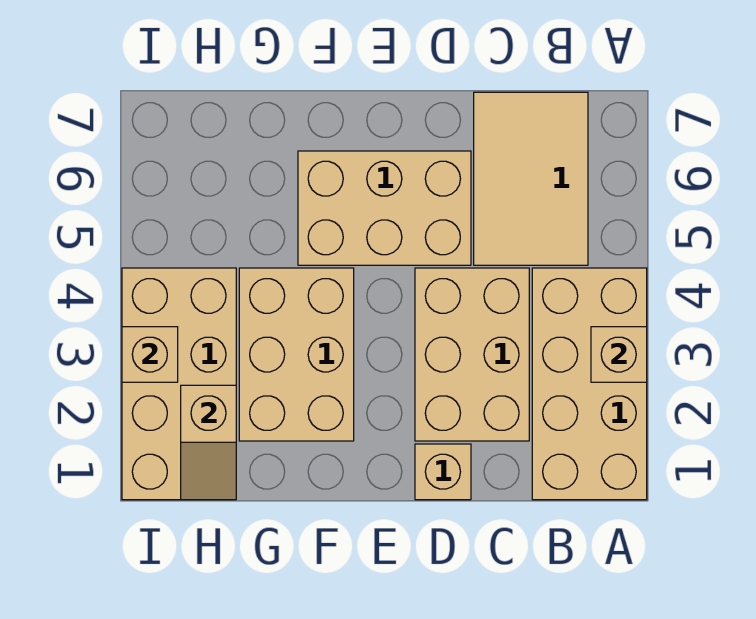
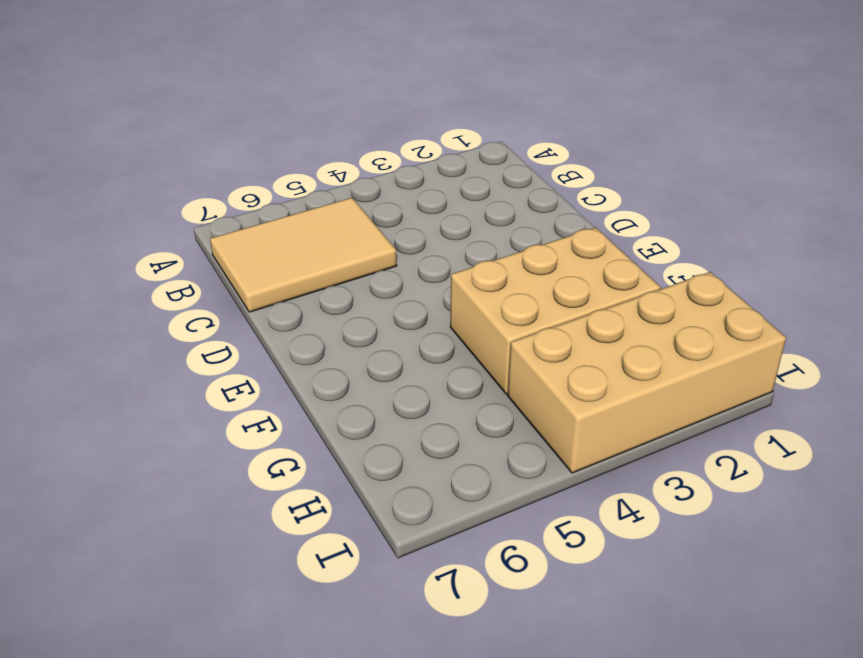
none -> tan 2x4 brick [532,268,647,500]
none -> tan 2x3 brick [415,268,529,441]

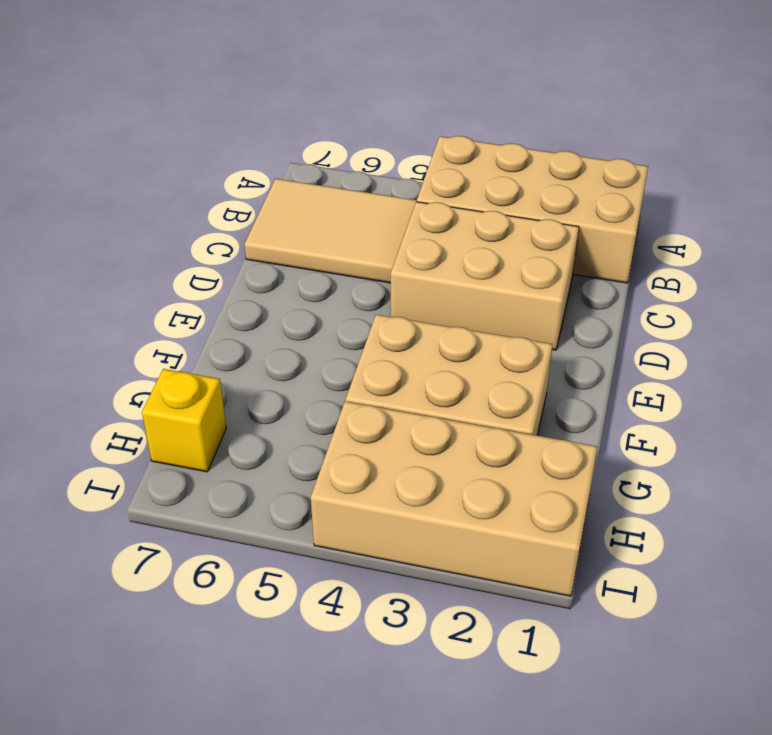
yellow 1x1 brick [142,369,226,472] -> none
none -> tan 1x1 brick [415,444,471,500]
none -> tan 2x3 brick [298,151,471,265]

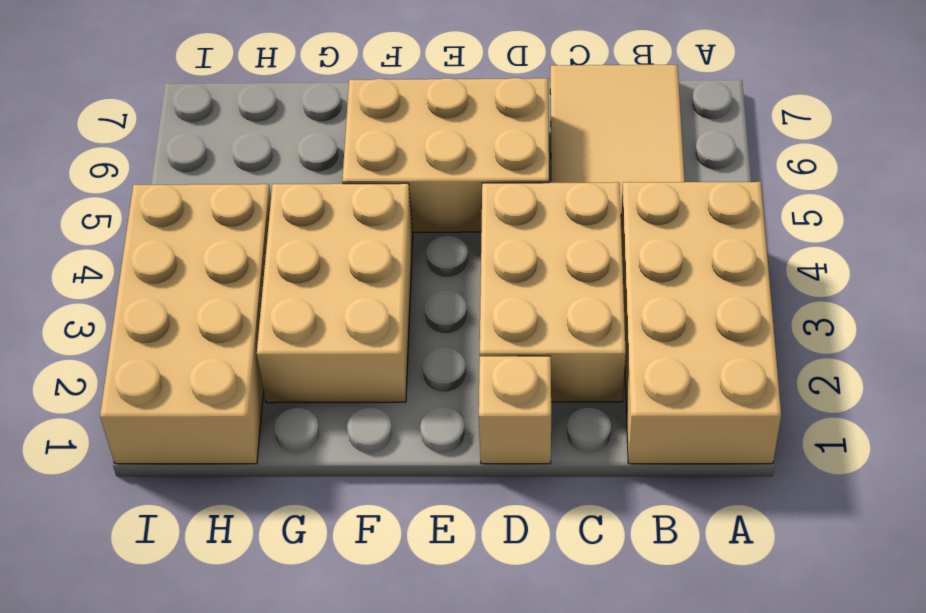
none -> tan 1x1 brick [591,327,647,382]
none -> tan 1x2 slope [181,385,236,500]

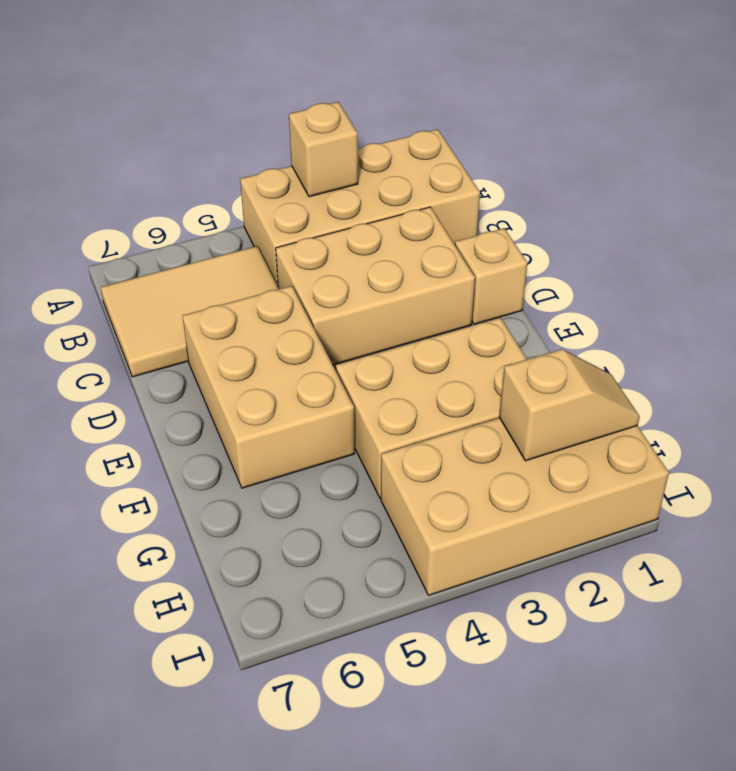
none -> tan 1x1 brick [122,327,178,382]

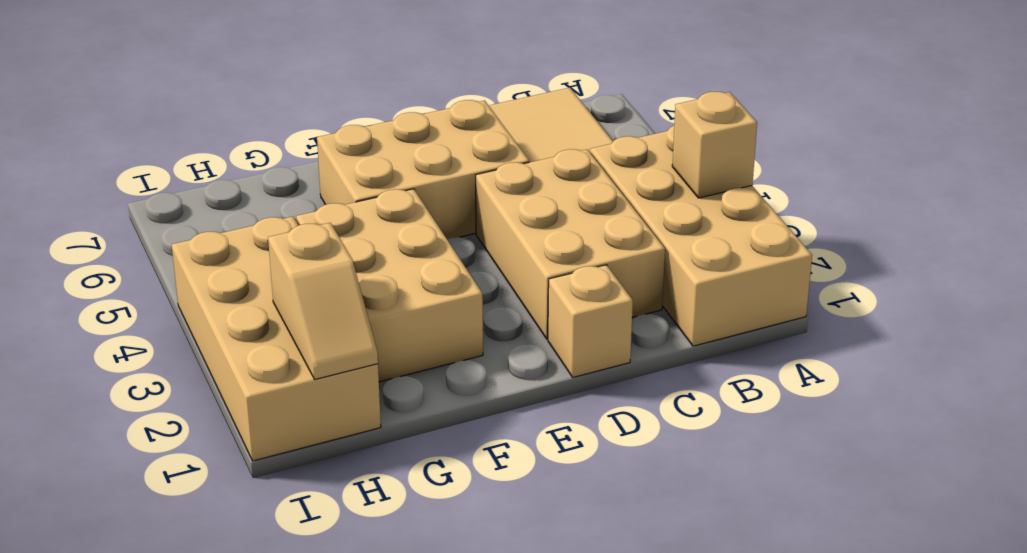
none -> tan 1x1 brick [122,327,178,382]

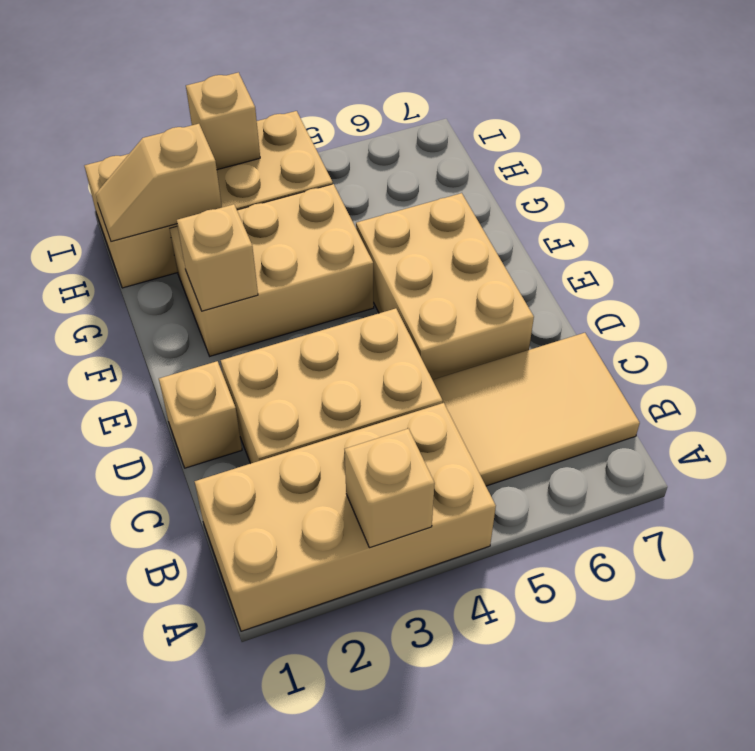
tan 1x1 brick [177,204,258,311] -> none

